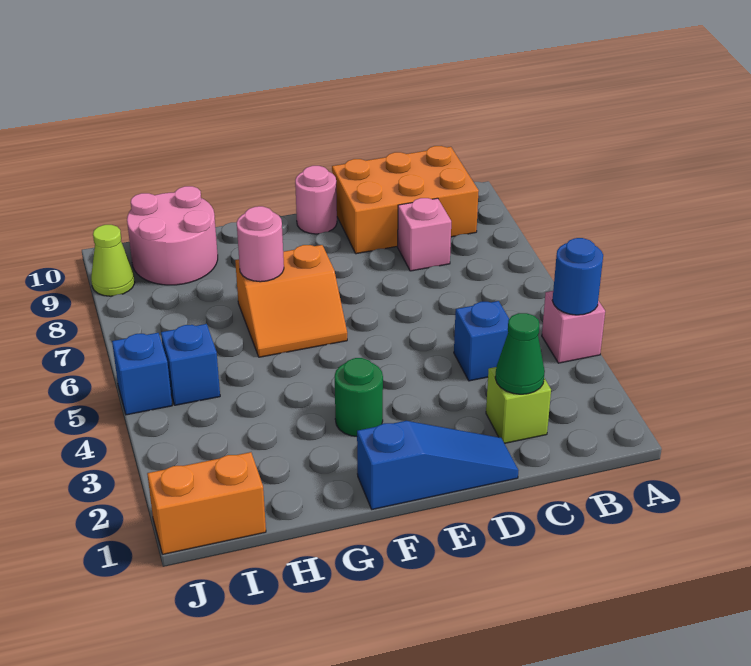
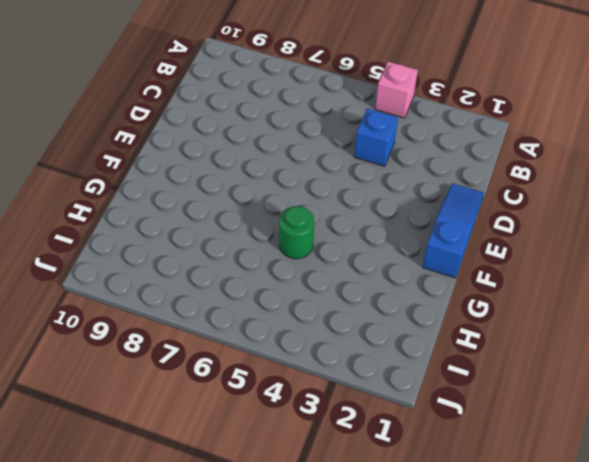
green 1x1 round brick [279,206,314,259] -> green 1x1 round brick moved to [335,358,383,436]
none -> orange 2x3 brick [332,146,479,254]
none -> lime 1x1 brick [486,367,551,443]
none -> pink 1x1 brick [398,198,451,271]

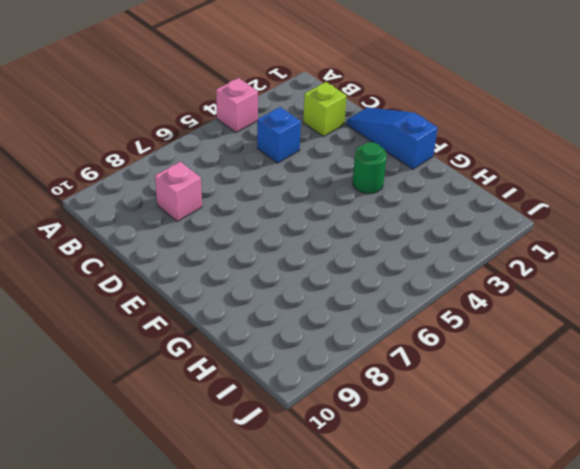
none -> orange 2x3 brick [332,146,479,254]
none -> pink 1x1 round brick [295,166,337,234]
none -> orange 2x2 slope [235,245,347,357]

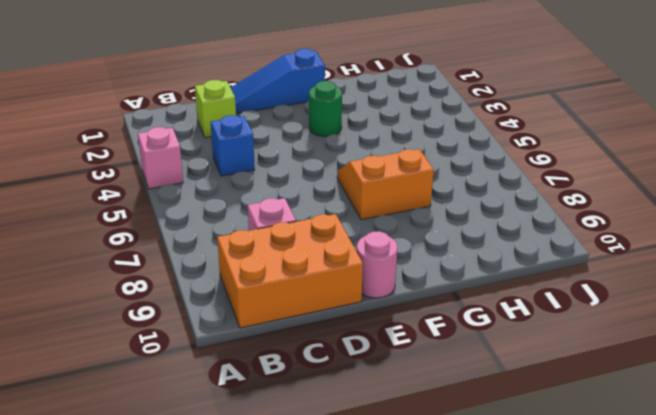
none -> pink 2x2 round brick [127,186,218,285]
none -> orange 1x2 brick [147,452,266,554]
none -> blue 1x1 brick [161,324,220,405]

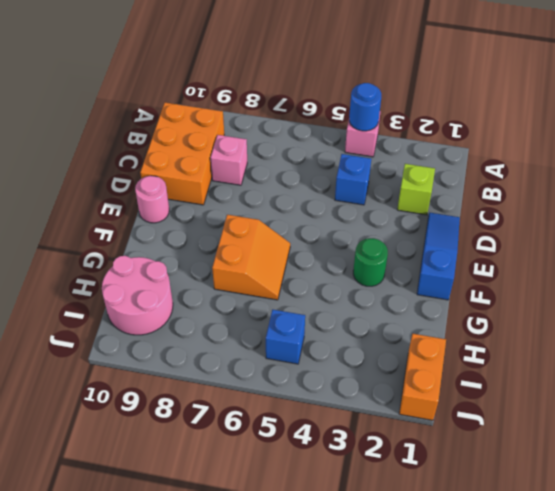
none -> blue 1x1 brick [112,333,172,415]
none -> lime 1x1 cone [91,225,135,296]
none -> green 1x1 cone [495,313,545,394]

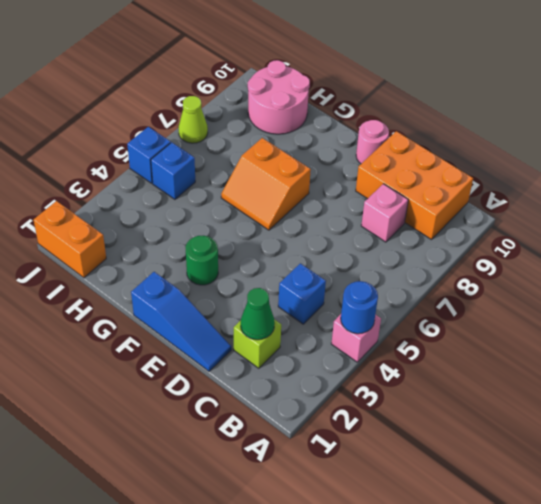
lime 1x1 cone [178,96,208,143] -> lime 1x1 cone moved to [91,225,135,296]
none -> pink 1x1 round brick [237,206,284,282]

